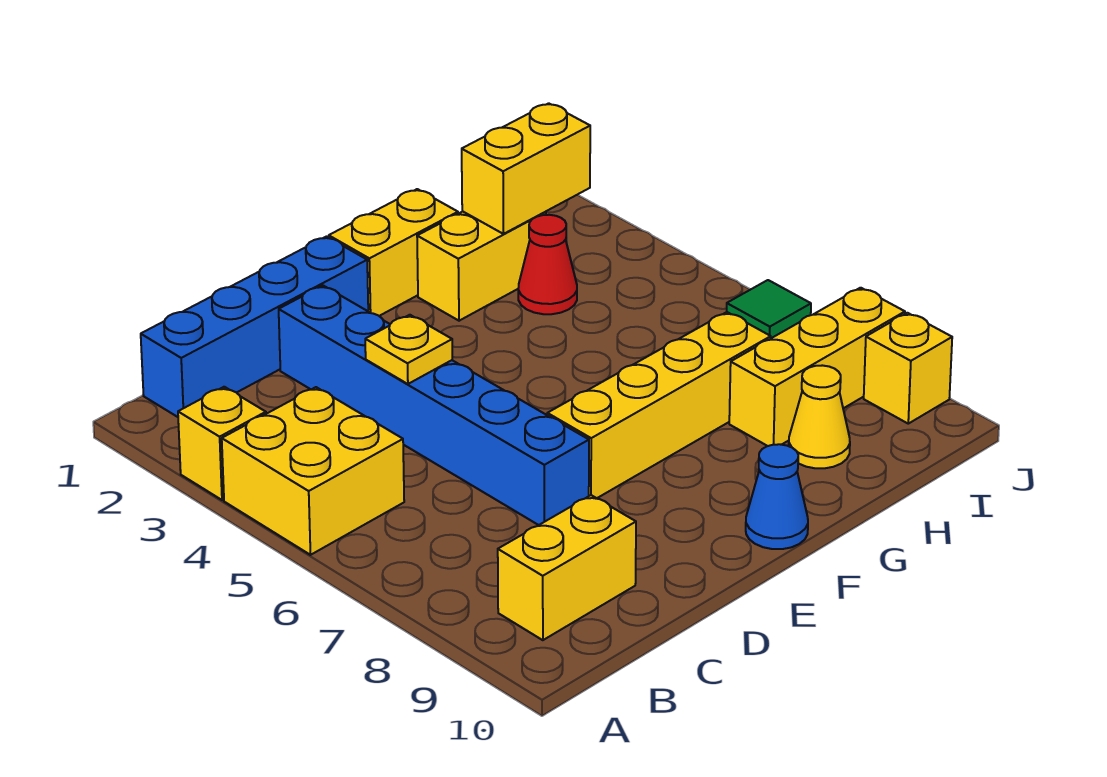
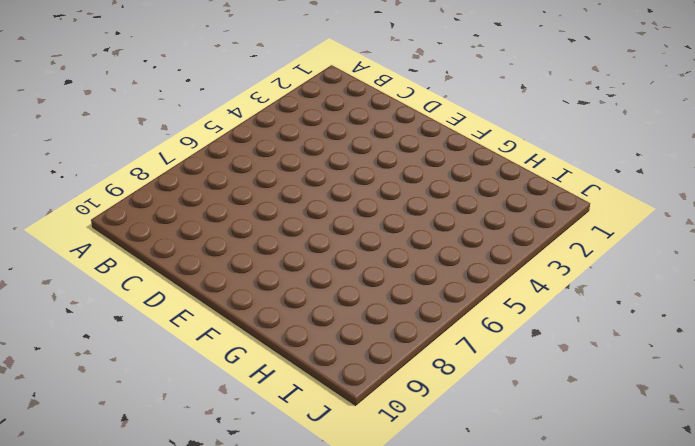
none -> yellow 1x1 brick [178,387,266,500]
none -> yellow 2x2 brick [222,387,404,555]
none -> blue 1x4 brick [141,237,368,417]

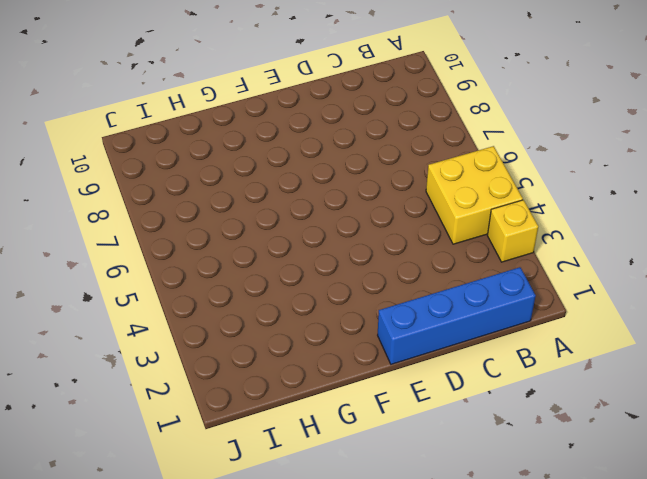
none -> yellow 1x2 brick [498,495,636,640]
none -> blue 1x6 brick [279,286,589,525]
none -> yellow 1x4 brick [547,312,771,498]

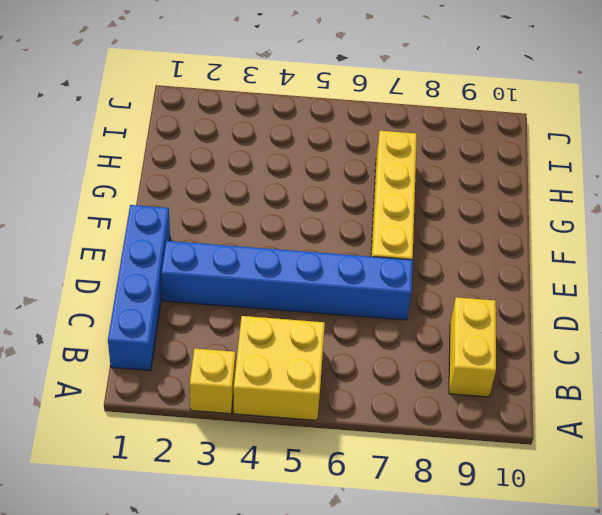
none -> yellow 1x2 brick [329,189,458,316]
none -> blue 1x1 cone [746,444,808,549]
none -> yellow 1x2 brick [417,211,546,321]

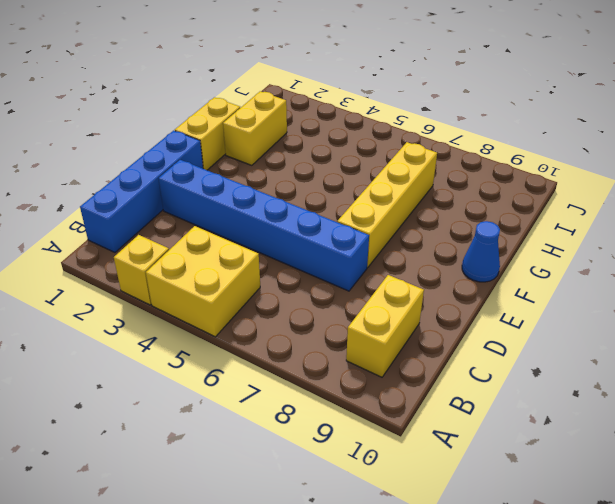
none -> red 1x1 cone [518,215,577,314]
none -> yellow 1x3 brick [729,288,905,446]
none -> yellow 1x1 cone [789,365,850,468]

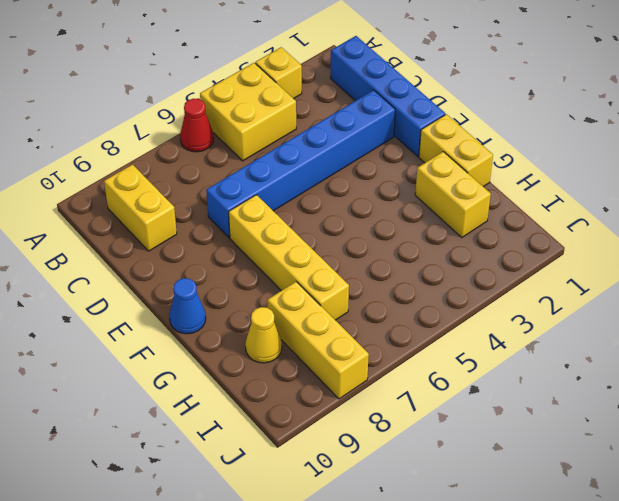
red 1x1 cone [180,99,214,152] -> red 1x1 cone moved to [518,215,577,314]
none -> green 1x1 tile [727,280,811,338]
none -> yellow 1x1 brick [864,313,952,424]
none -> yellow 1x1 plate [365,315,452,384]

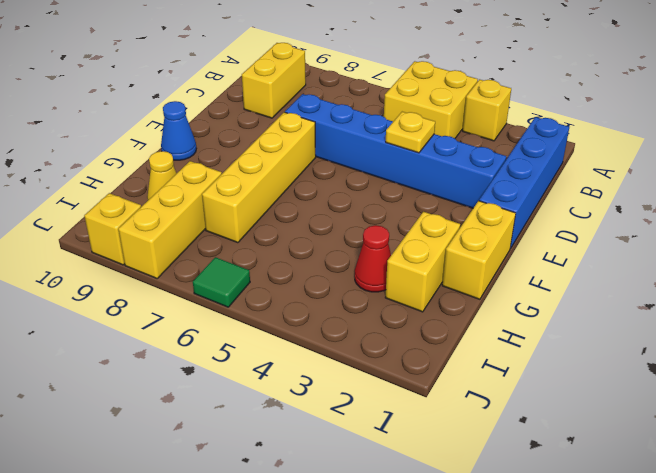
none -> yellow 1x2 brick [462,103,590,234]

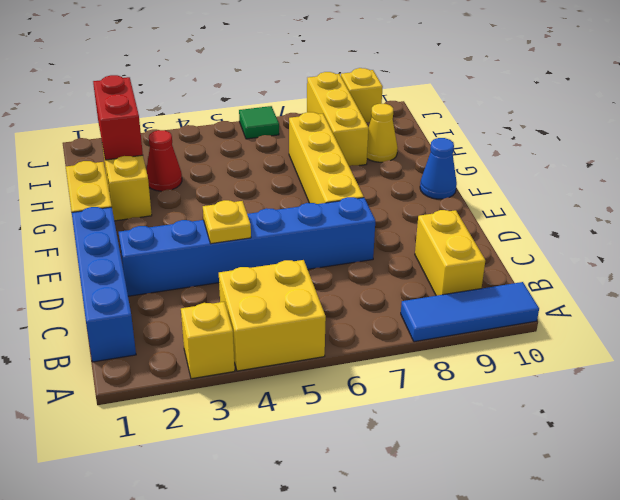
blue 1x3 tile [401,282,539,342] -> none
red 1x2 brick [93,75,143,160] -> yellow 1x2 brick [462,103,590,234]

